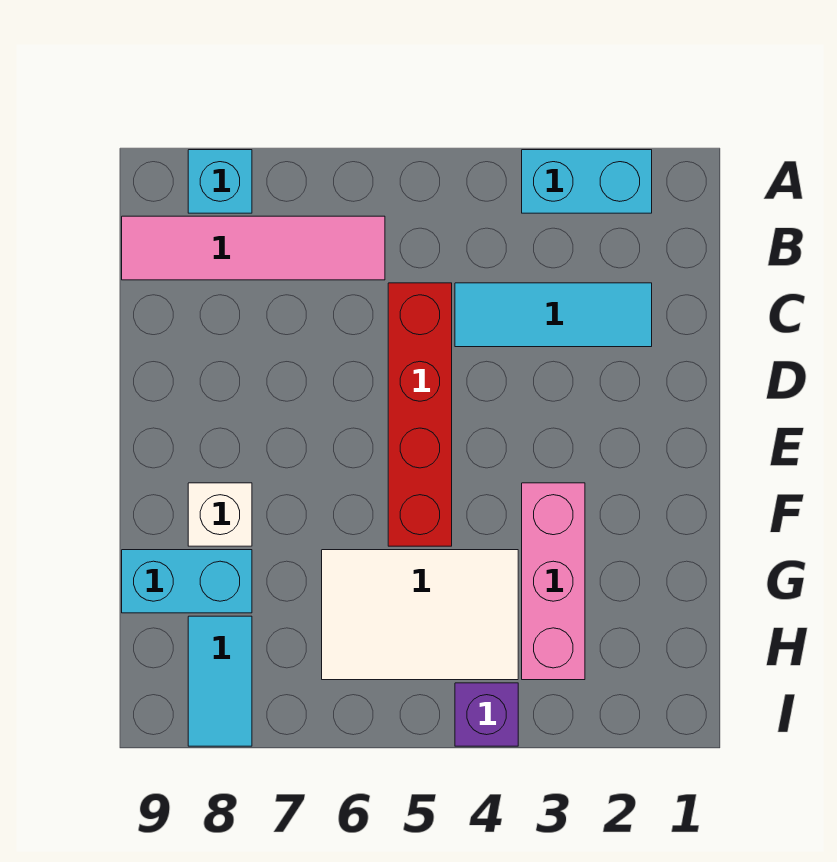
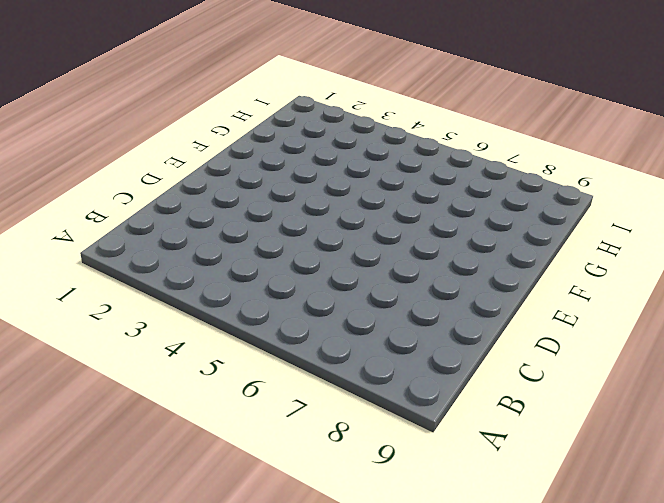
none -> cyan 1x2 brick [522,150,652,213]
none -> cyan 1x1 brick [188,150,252,213]

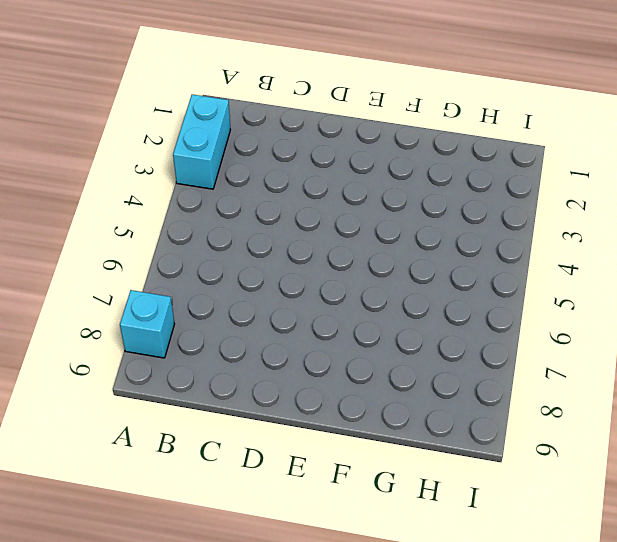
none -> pink 1x4 tile [122,216,385,280]
none -> cyan 1x3 tile [455,283,652,347]

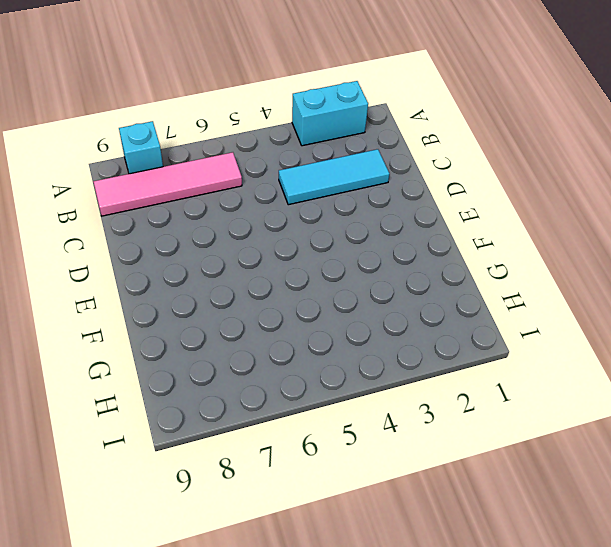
none -> red 1x4 brick [388,283,452,546]
none -> pink 1x3 brick [522,483,585,680]

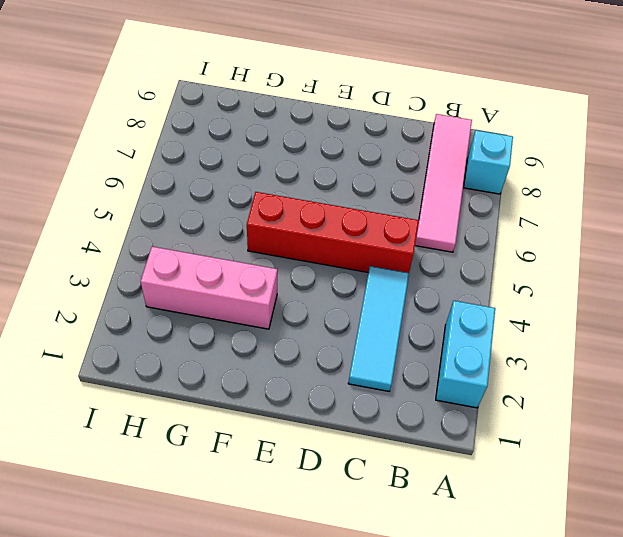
none -> white 1x1 brick [188,483,252,546]
none -> white 2x3 tile [322,550,518,680]

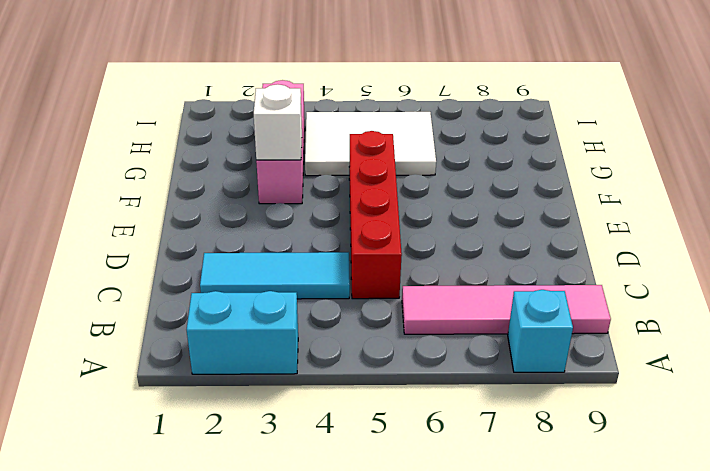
white 1x1 brick [254,84,302,160] -> white 1x1 brick moved to [188,483,252,546]
none -> cyan 1x2 brick [122,550,252,613]
none -> cyan 1x2 tile [188,616,252,746]

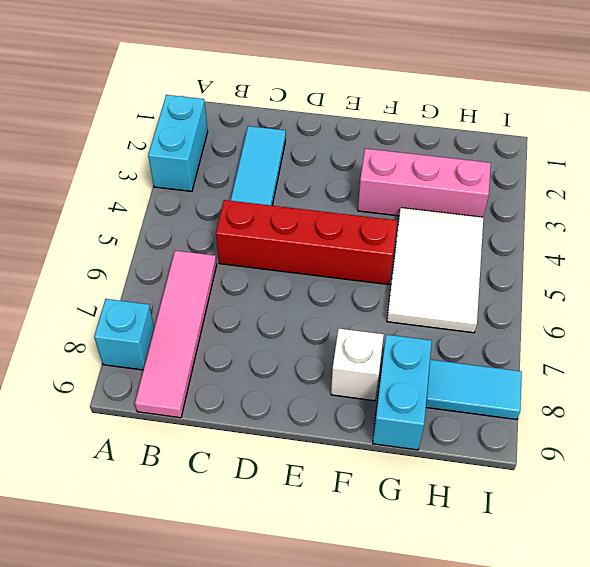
none -> purple 1x1 brick [455,683,518,746]

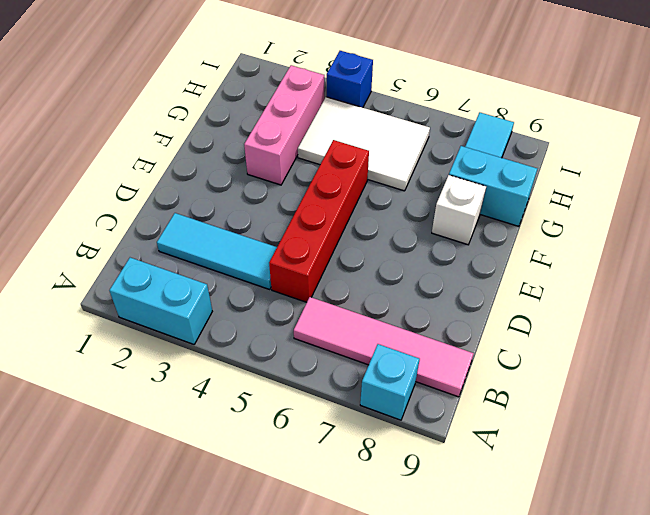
blue 1x1 brick [327,51,373,108] -> purple 1x1 brick [455,683,518,746]

